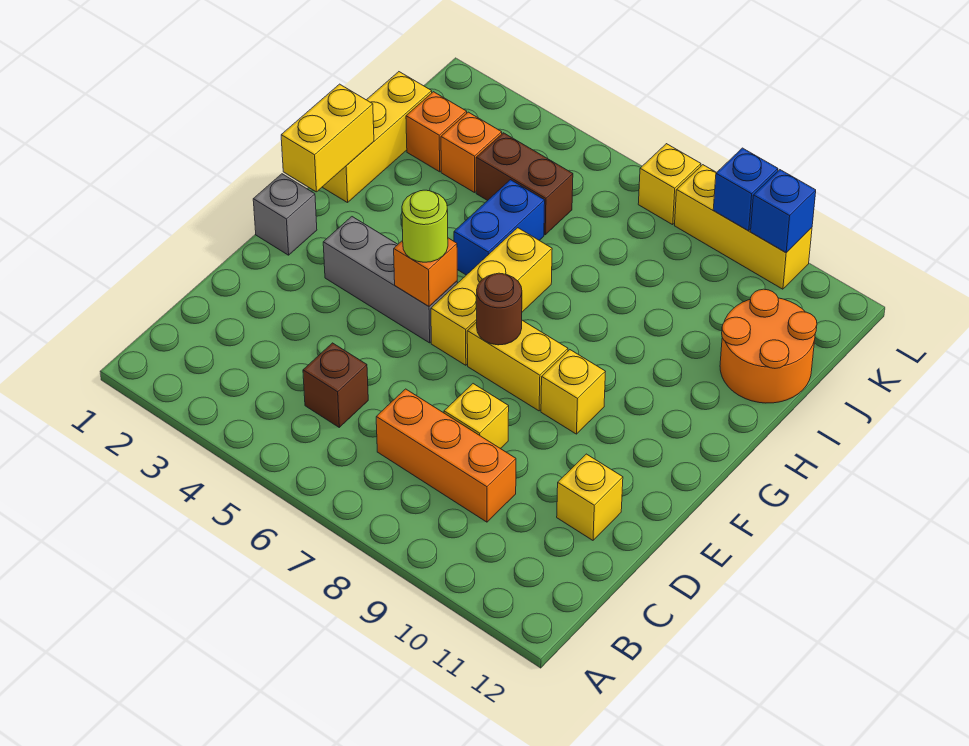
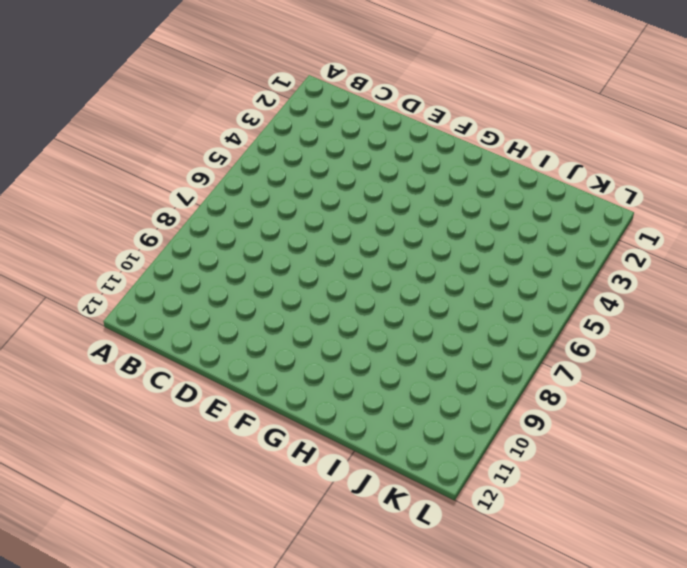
none -> brown 1x1 brick [303,343,368,427]
none -> orange 1x3 brick [376,389,516,522]
none -> yellow 1x1 brick [444,384,509,449]

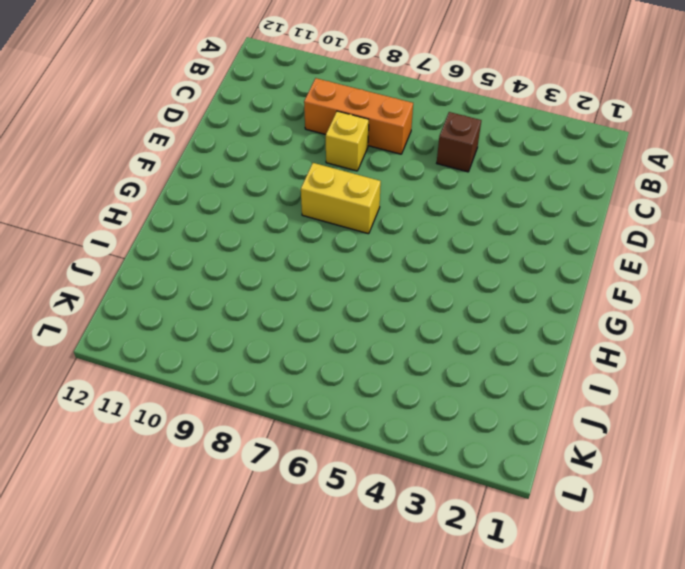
none -> yellow 1x1 brick [557,454,623,540]
none -> grey 1x1 brick [253,174,317,255]
none -> grey 1x3 brick [323,217,457,343]

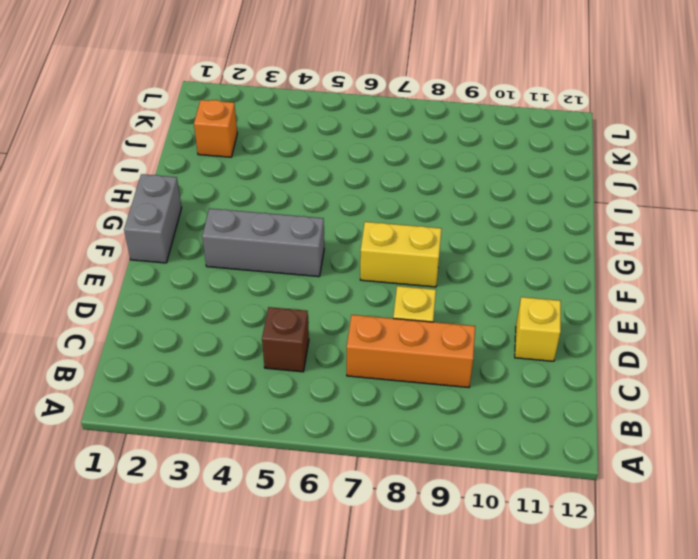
grey 1x2 brick [124,174,182,263] -> grey 1x1 brick [253,174,317,255]
none -> yellow 1x3 brick [431,228,552,365]
none -> yellow 1x1 brick [541,350,605,434]
none -> yellow 1x3 brick [323,72,432,203]

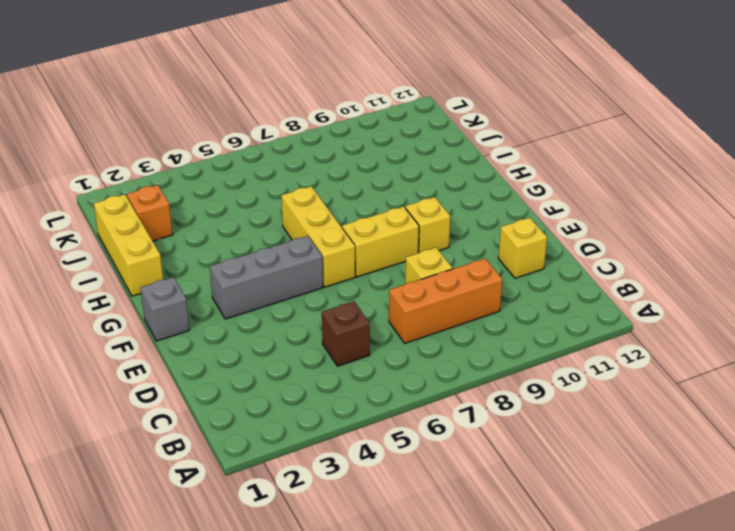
none -> blue 1x2 brick [454,180,545,275]
none -> orange 2x2 round brick [720,289,817,403]
none -> orange 1x1 brick [441,112,502,193]

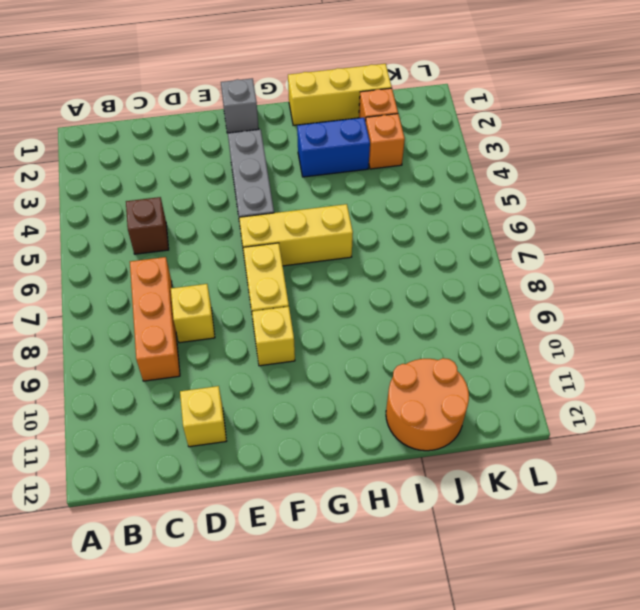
blue 1x2 brick [297,118,370,177] -> blue 1x2 brick moved to [454,180,545,275]
none -> brown 1x2 brick [476,133,573,235]
none -> yellow 1x1 brick [638,144,701,225]
none -> yellow 1x3 brick [675,165,812,289]

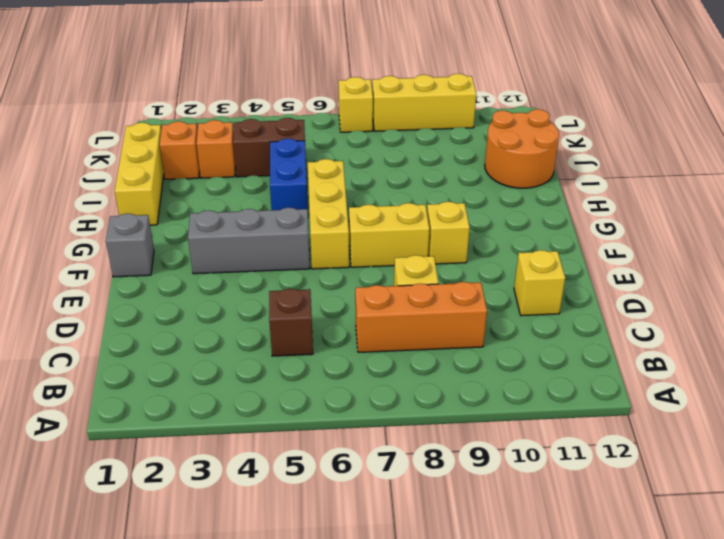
none -> orange 1x1 brick [394,238,457,306]
none -> brown 1x1 round brick [477,273,522,345]
none -> yellow 1x2 brick [281,84,374,192]

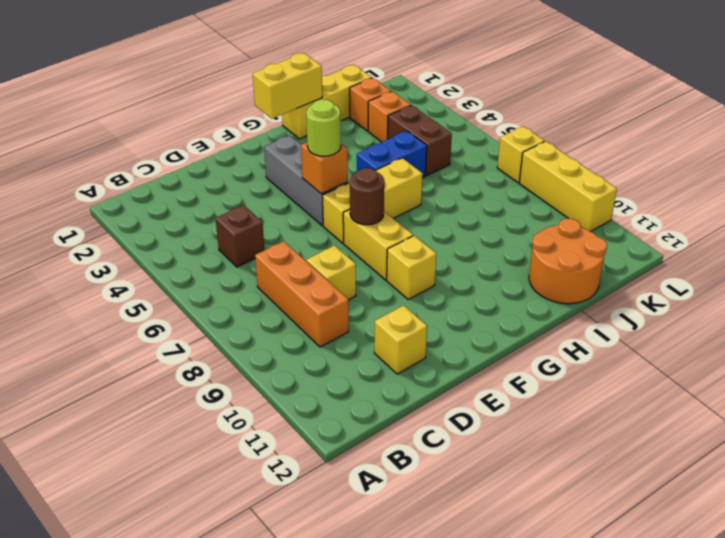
none -> grey 1x1 brick [253,174,317,255]
none -> blue 1x1 brick [713,148,778,231]
none -> blue 1x1 brick [751,170,816,253]

